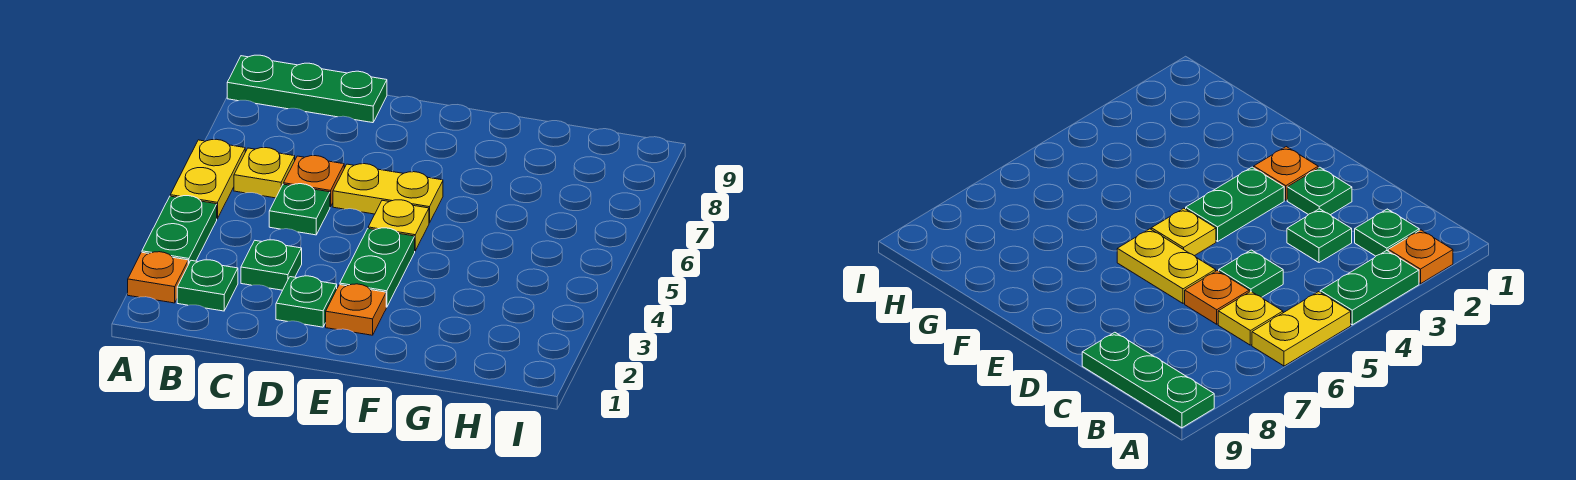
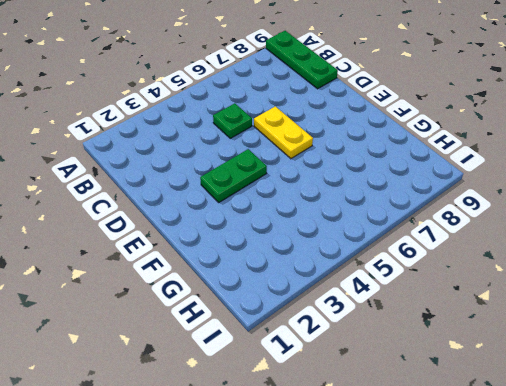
none -> orange 1x1 plate [128,252,188,303]
none -> green 1x2 plate [142,196,217,264]
none -> yellow 1x2 plate [170,139,245,219]

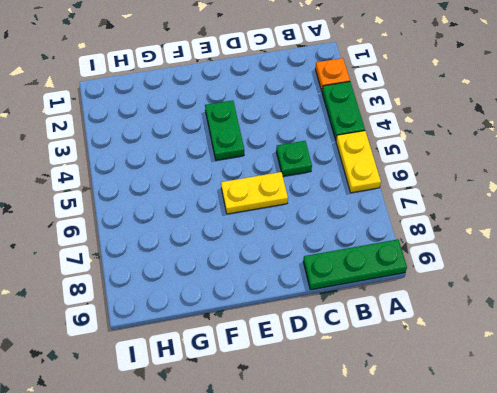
none -> green 1x1 plate [177,260,238,311]
none -> yellow 1x1 plate [234,148,295,198]
none -> green 1x1 plate [241,240,302,290]

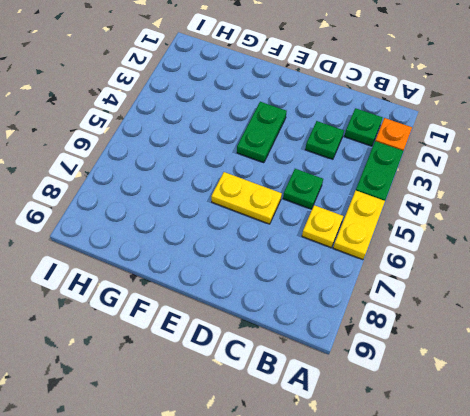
none -> green 1x3 plate [227,55,387,123]
none -> orange 1x1 plate [284,156,344,207]
none -> green 1x1 plate [276,276,337,327]

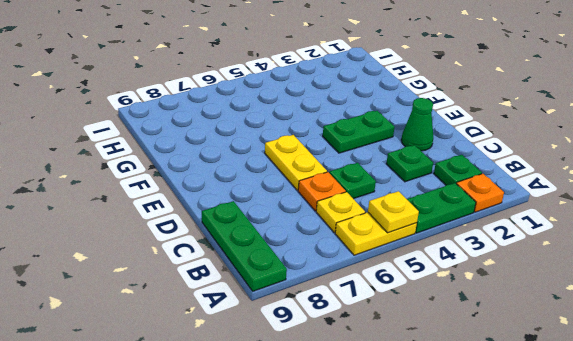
yellow 1x1 plate [368,191,419,233] -> yellow 1x1 plate moved to [368,200,429,251]
green 1x1 cone [401,98,433,151] -> green 1x1 plate [276,276,337,327]
none -> orange 1x1 plate [326,284,386,335]

